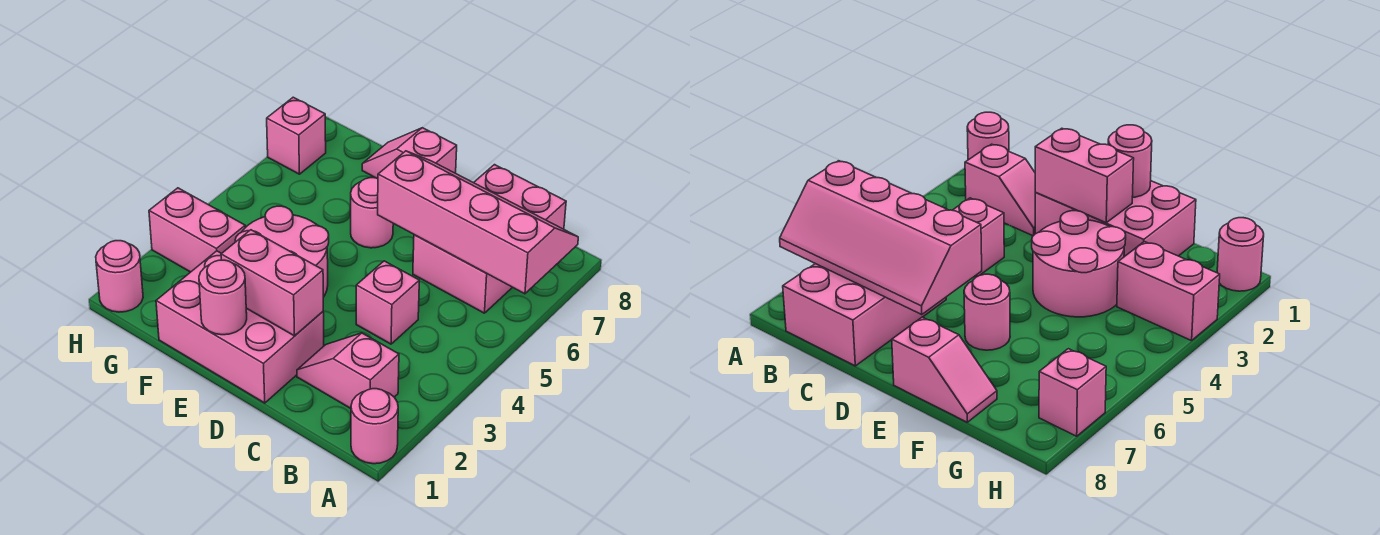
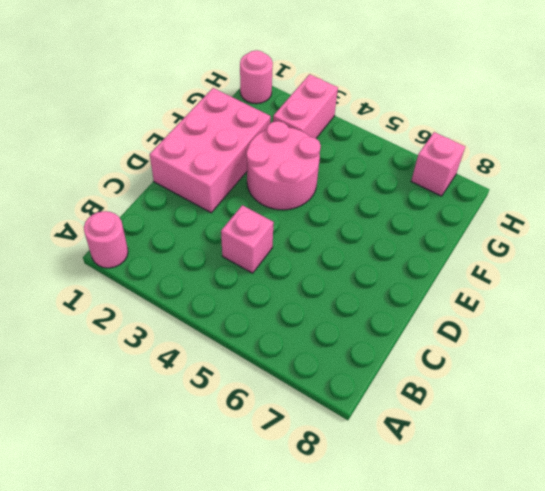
none -> pink 1x2 slope [297,333,399,408]
none -> pink 2x3 brick [413,165,566,313]
none -> pink 1x1 round brick [351,178,393,248]

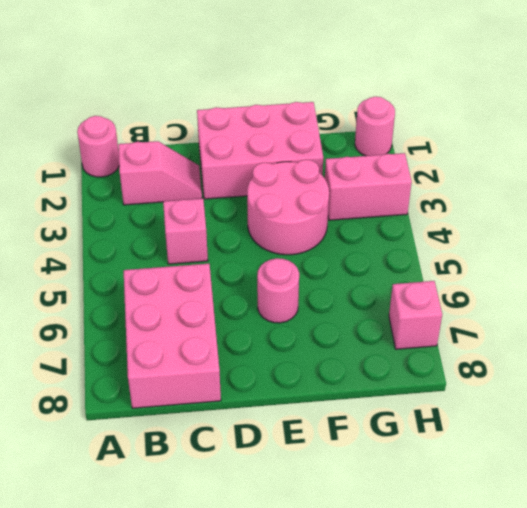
none -> pink 1x2 slope [362,128,457,178]
none -> pink 2x4 slope [378,151,578,294]
none -> pink 1x2 brick [221,230,323,336]

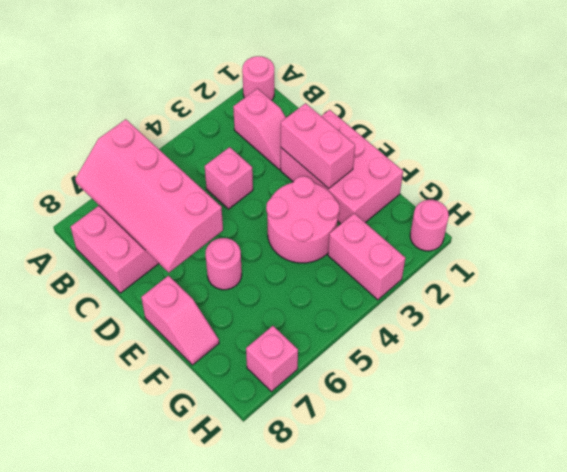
none -> pink 1x1 round brick [199,260,247,335]

